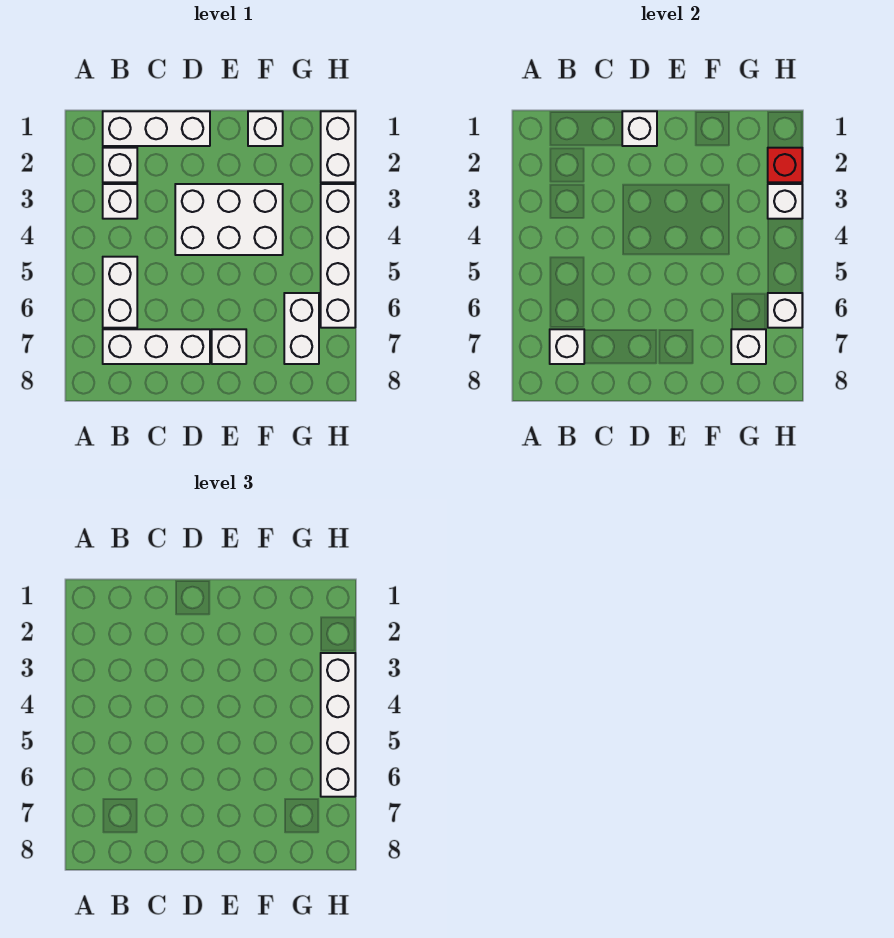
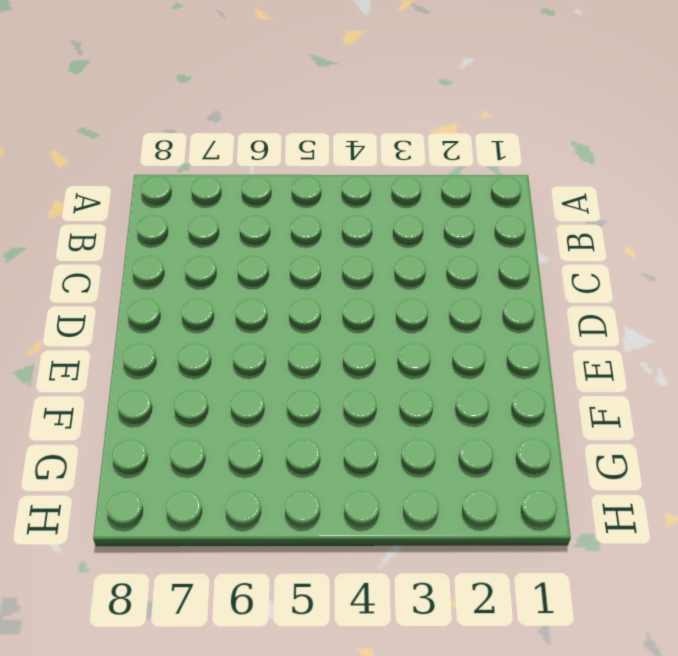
none -> white 1x3 brick [103,111,210,146]
none -> white 1x1 brick [103,148,137,182]
none -> white 1x1 brick [103,184,137,219]

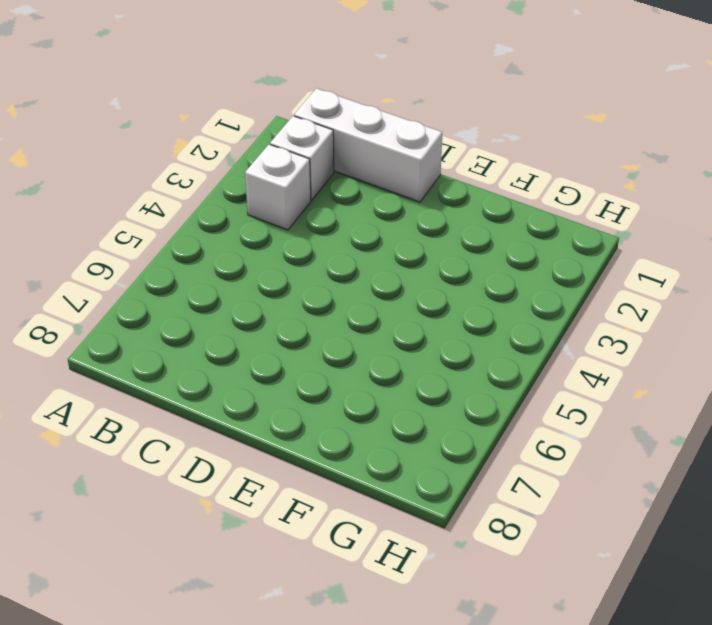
none -> white 1x2 brick [103,257,137,328]
none -> white 1x3 brick [103,329,210,364]
none -> white 2x3 brick [175,184,283,255]

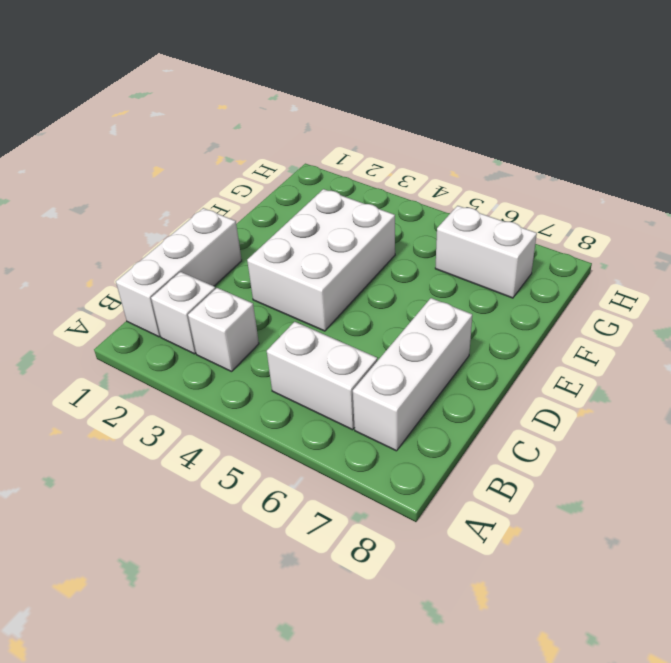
none -> white 1x1 brick [212,329,246,364]
none -> white 1x1 brick [248,111,283,146]
none -> white 1x2 brick [321,111,355,182]

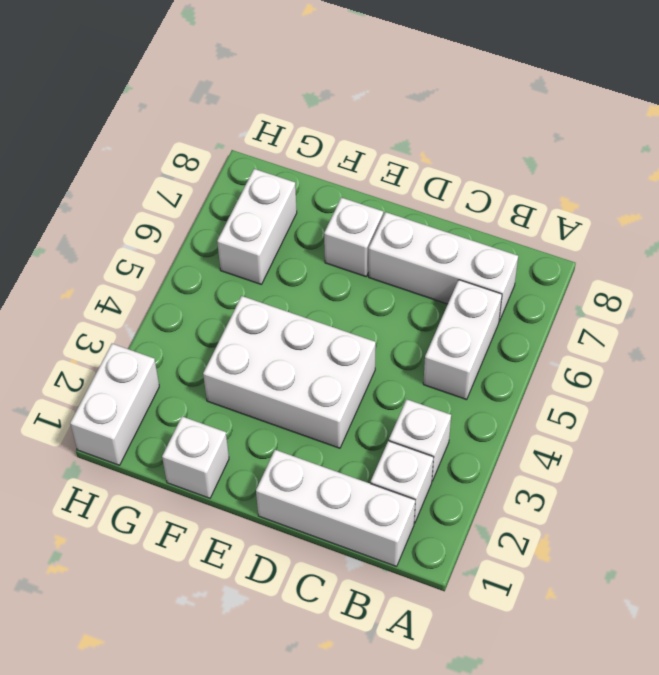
none -> white 1x4 brick [321,184,355,328]
none -> white 1x1 brick [550,329,584,364]
none -> white 1x1 brick [622,111,657,146]

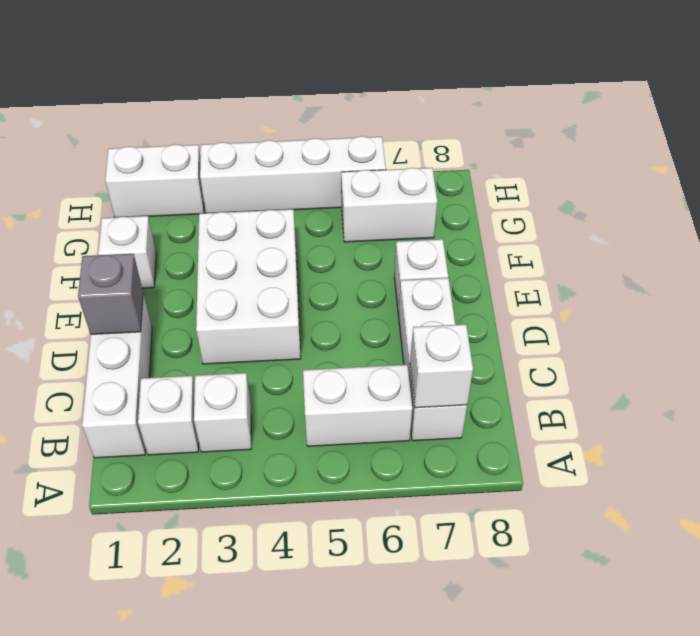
grey 1x1 brick [78,254,143,334] -> white 1x1 brick [622,111,657,146]
none -> white 1x1 brick [731,329,766,364]
none -> red 1x1 brick [768,148,802,182]
none -> white 1x1 brick [768,184,802,219]

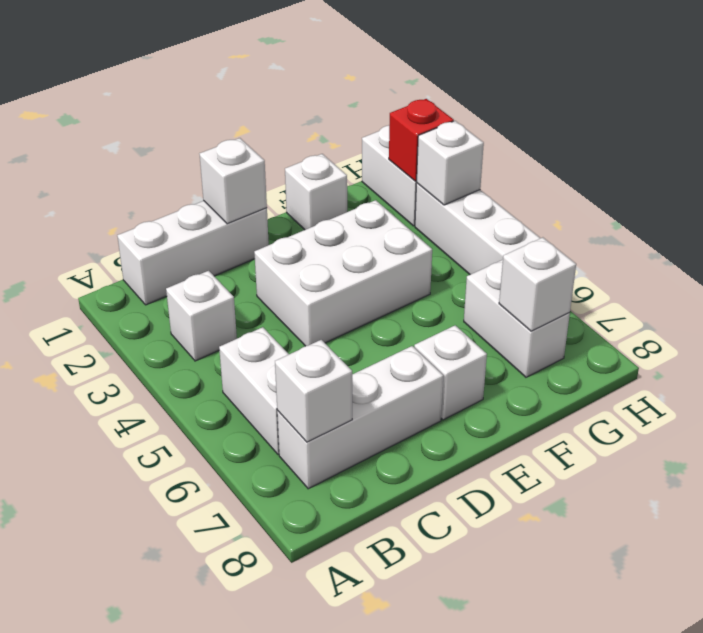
none -> white 1x1 brick [103,148,137,182]
none -> white 1x1 brick [768,293,802,328]
none -> white 1x4 brick [321,653,355,797]

